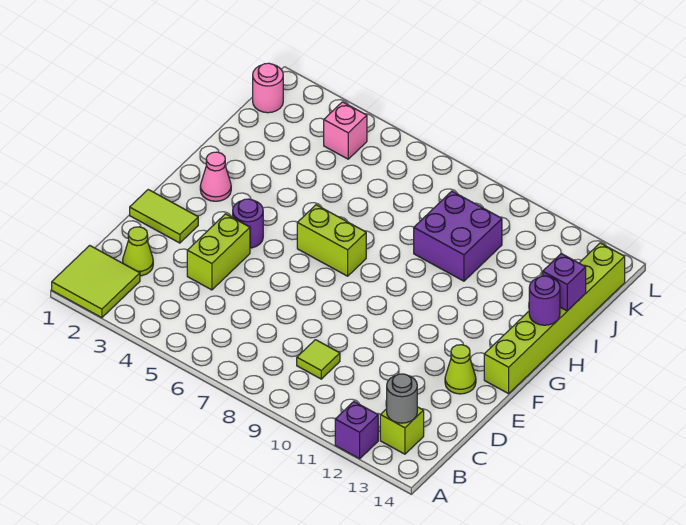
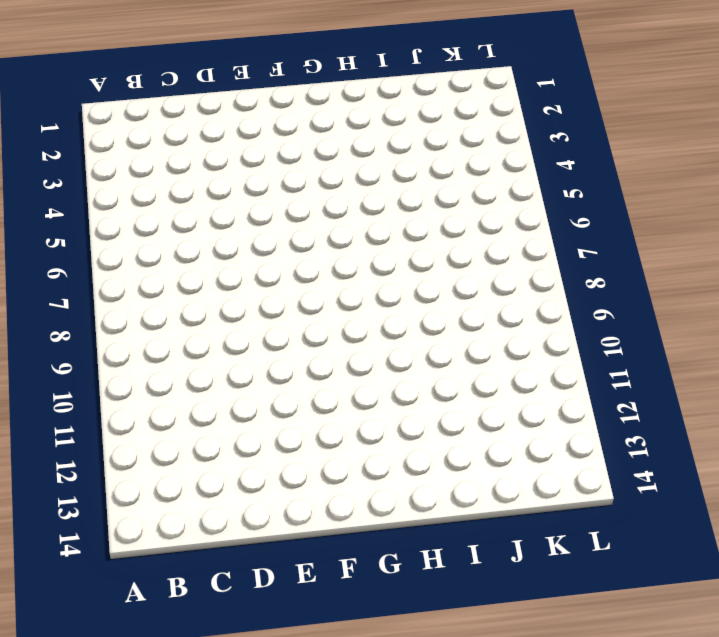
none -> lime 2x2 tile [52,245,140,318]
none -> purple 1x1 brick [335,402,378,459]
none -> lime 1x1 brick [380,407,424,454]

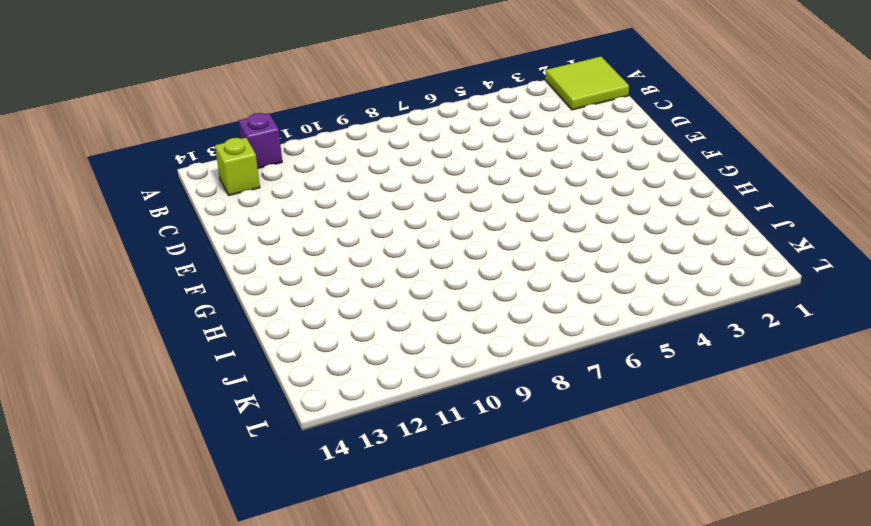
none -> lime 1x1 cone [123,227,153,276]
none -> lime 1x1 tile [297,340,340,379]
none -> lime 1x2 brick [187,214,250,290]

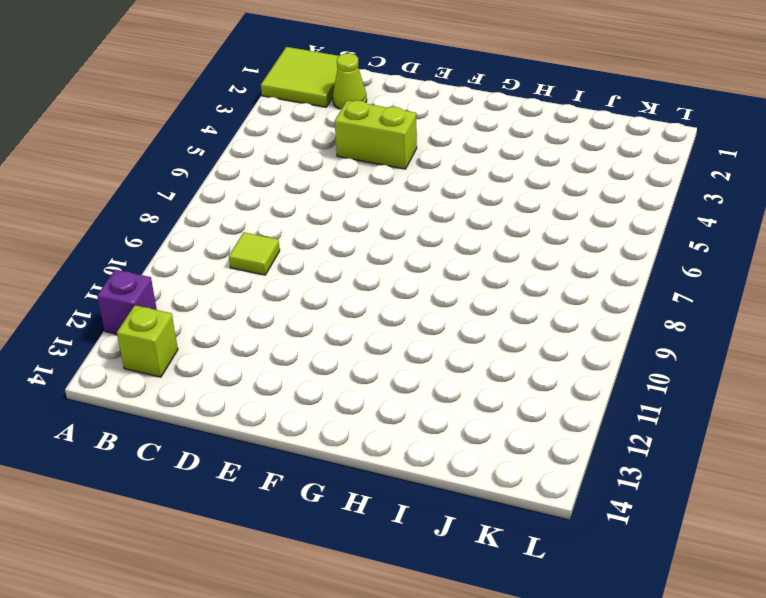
none -> lime 1x2 tile [130,190,198,243]
none -> lime 1x1 cone [445,345,476,394]
none -> purple 1x1 round brick [233,199,263,248]

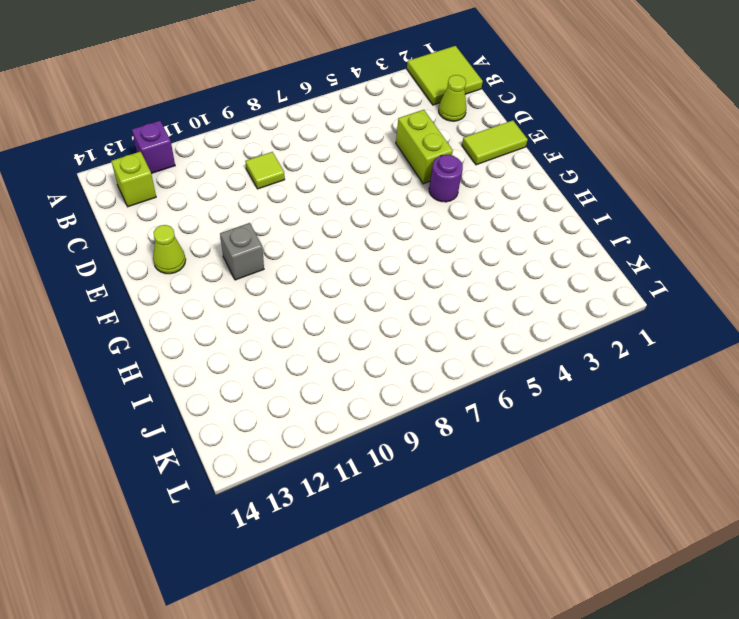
grey 1x1 brick [220,223,264,280] -> none
none -> lime 1x6 brick [484,243,625,394]
none -> pink 1x1 cone [200,152,231,201]
none -> lime 1x2 brick [297,205,366,276]

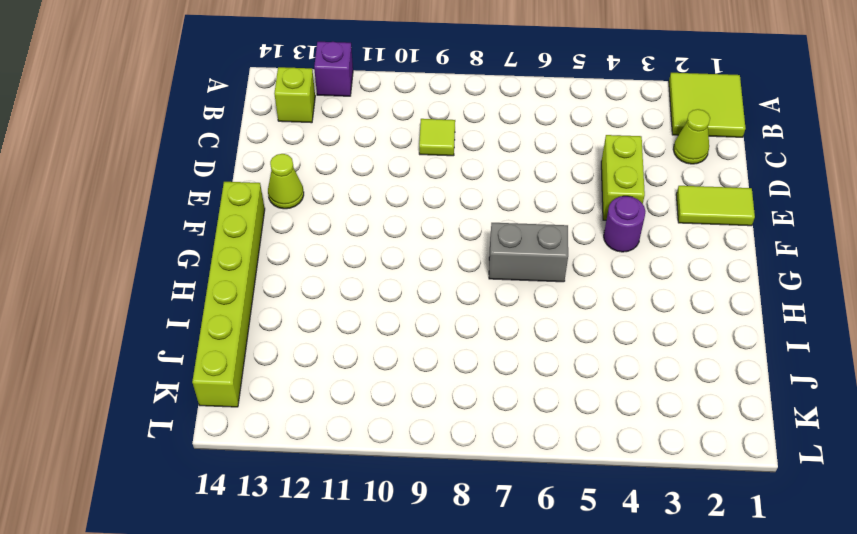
grey 1x2 brick [489,223,568,282] -> lime 1x2 brick [297,205,366,276]
none -> pink 1x1 cone [200,152,231,201]
none -> purple 2x2 brick [414,191,502,281]
none -> pink 1x1 round brick [253,63,283,113]

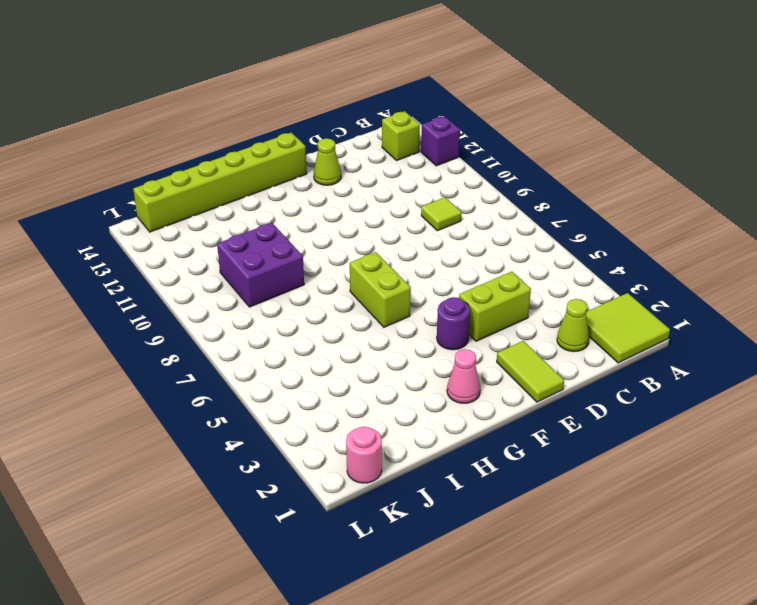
none -> pink 1x1 brick [324,102,367,159]
none -> grey 1x1 round brick [387,374,417,423]
none -> purple 1x1 round brick [529,276,560,325]

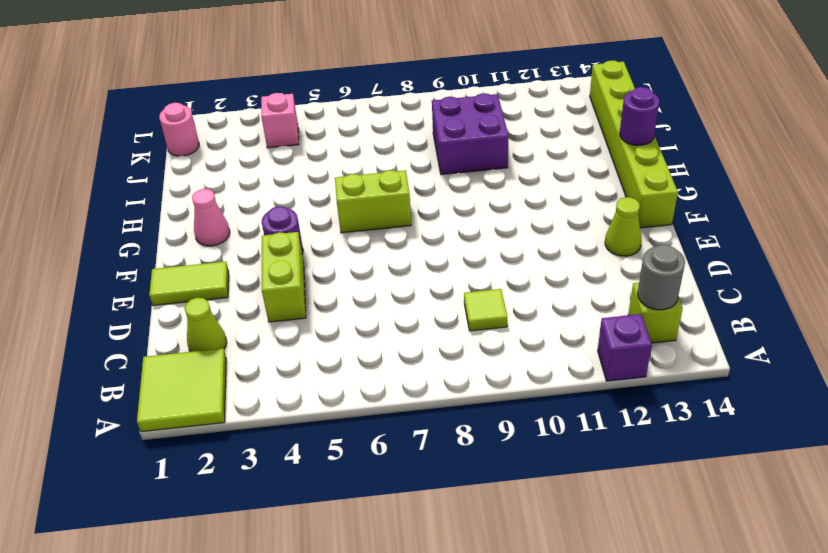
none -> purple 1x1 brick [543,254,586,311]

